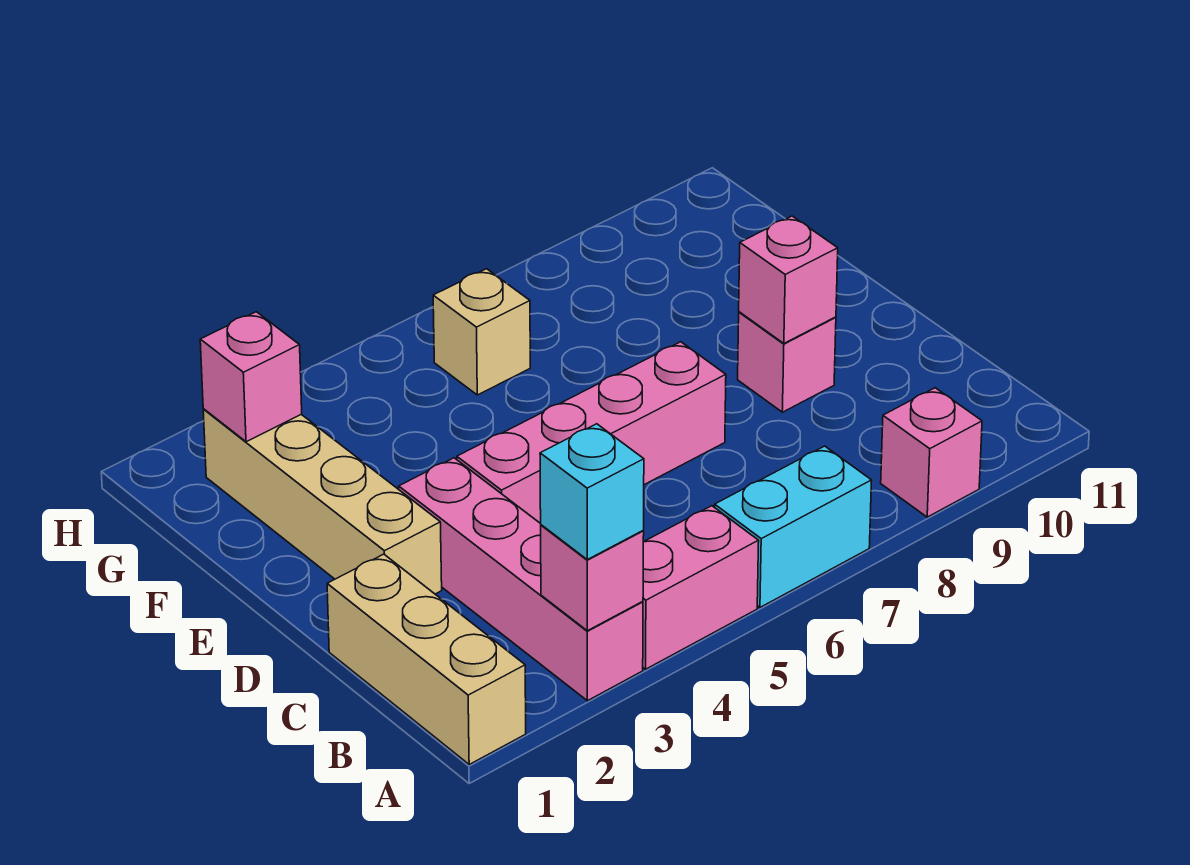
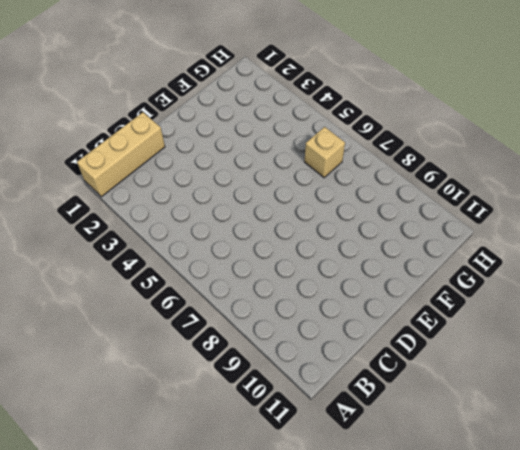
none -> pink 1x4 brick [399,458,643,701]
none -> pink 1x2 brick [643,506,759,669]
none -> cyan 1x2 brick [715,446,872,607]

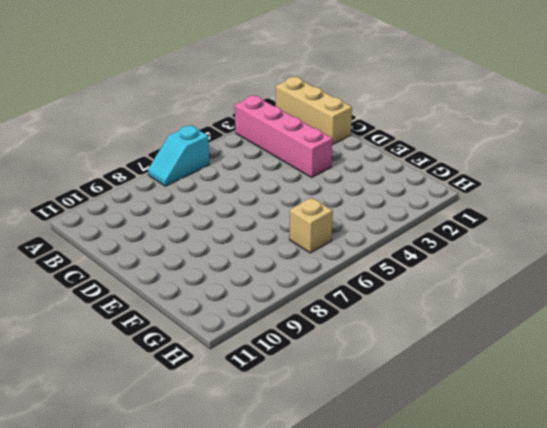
cyan 1x2 slope [148,125,209,186] -> cyan 1x2 brick [715,446,872,607]
none -> pink 1x2 brick [643,506,759,669]
none -> pink 1x1 brick [881,388,982,517]
none -> tan 1x4 brick [203,409,442,594]

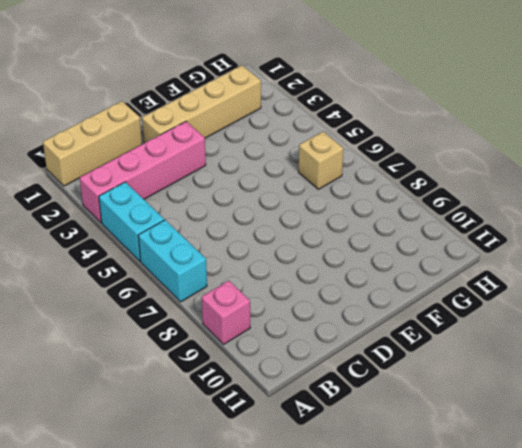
cyan 1x2 brick [99,182,164,261] -> pink 1x2 brick [643,506,759,669]
none -> pink 1x4 brick [457,342,726,524]
none -> pink 1x1 brick [738,312,836,412]
none -> pink 1x1 brick [541,525,644,631]

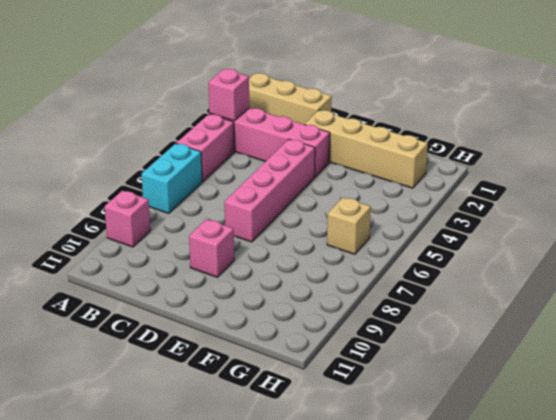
none -> pink 1x1 brick [739,216,838,343]
none -> pink 1x1 brick [200,312,302,442]
none -> cyan 1x1 brick [540,424,644,560]

